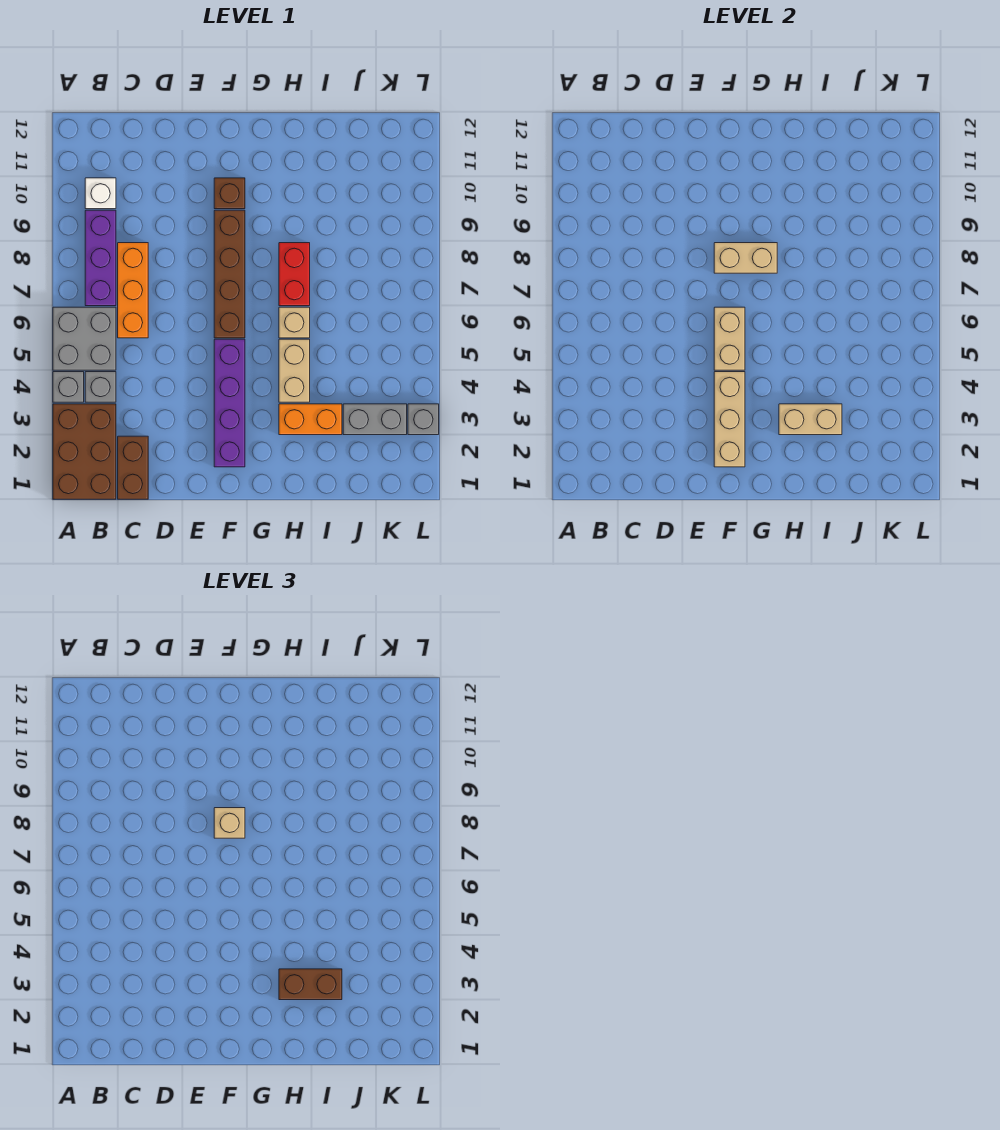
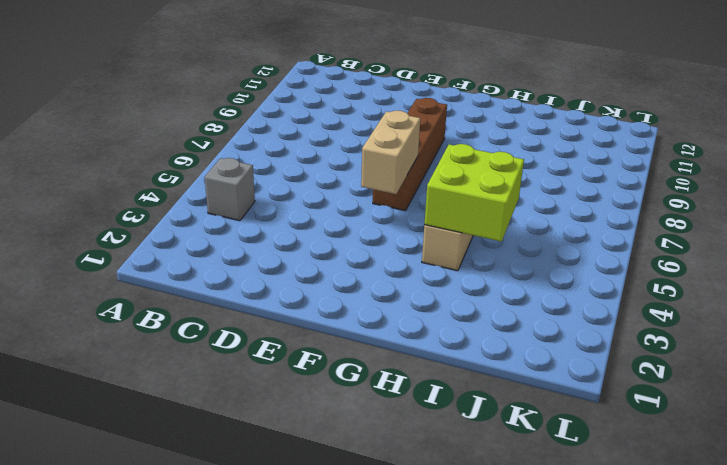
lime 2x2 brick [424,144,524,242] -> none
none -> brown 2x3 brick [53,404,116,499]
none -> grey 1x1 brick [53,372,84,402]
none -> grey 2x2 brick [53,307,116,370]

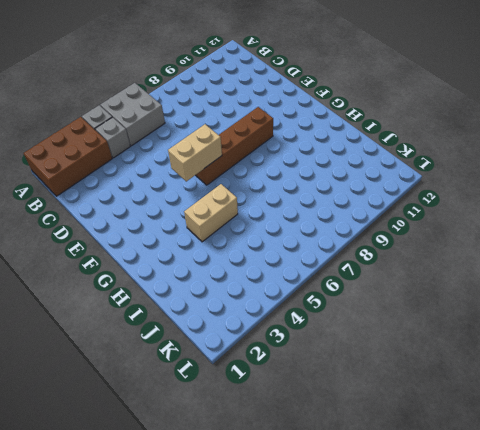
none -> purple 1x3 brick [85,210,116,306]
none -> white 1x1 brick [85,178,116,209]
none -> brown 1x2 brick [118,436,148,499]

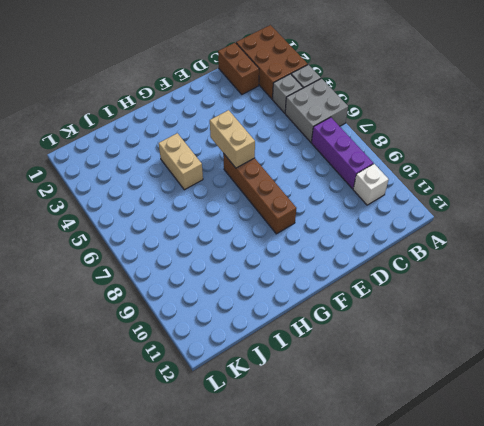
none -> orange 1x3 brick [118,243,148,338]
none -> purple 1x4 brick [214,339,245,467]
none -> brown 1x1 brick [214,178,245,209]

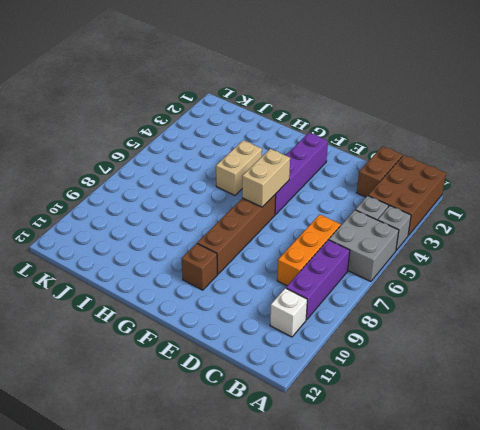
none -> orange 1x2 brick [279,404,342,435]
none -> tan 1x1 brick [279,307,310,338]
none -> red 1x2 brick [279,243,310,306]

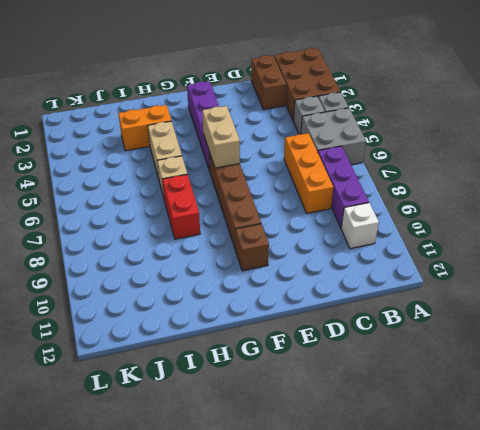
none -> grey 1x2 brick [343,404,407,435]
none -> grey 1x1 brick [408,404,439,435]
none -> tan 1x3 brick [714,372,745,467]

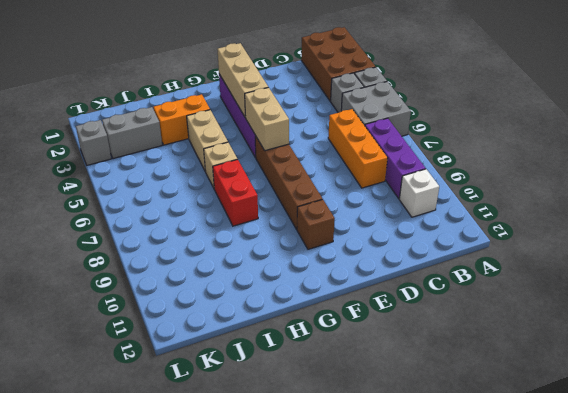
none -> brown 1x2 brick [118,436,148,499]
none -> tan 1x2 brick [714,243,777,273]
none -> tan 1x2 brick [779,404,842,435]

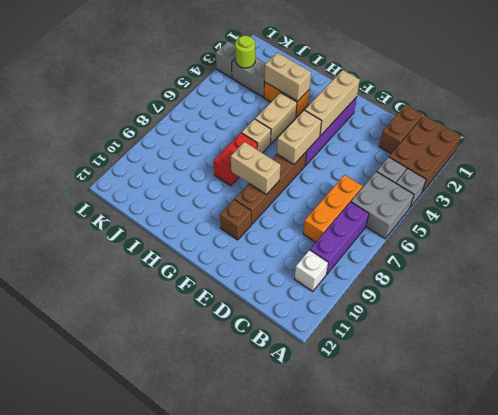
lime 1x1 round brick [235,36,255,68] -> none
none -> tan 1x1 brick [214,808,245,838]
none -> brown 1x2 brick [279,969,342,1000]

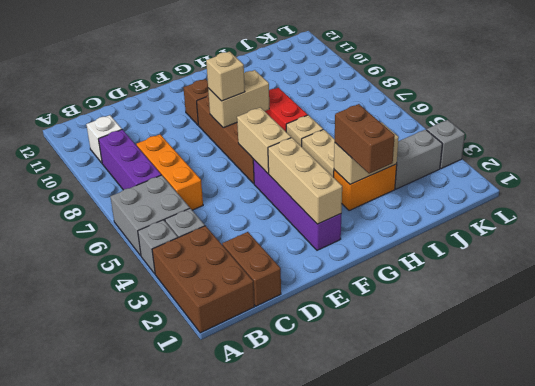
brown 1x2 brick [335,104,395,174] -> brown 1x2 brick turned to [279,969,342,1000]

